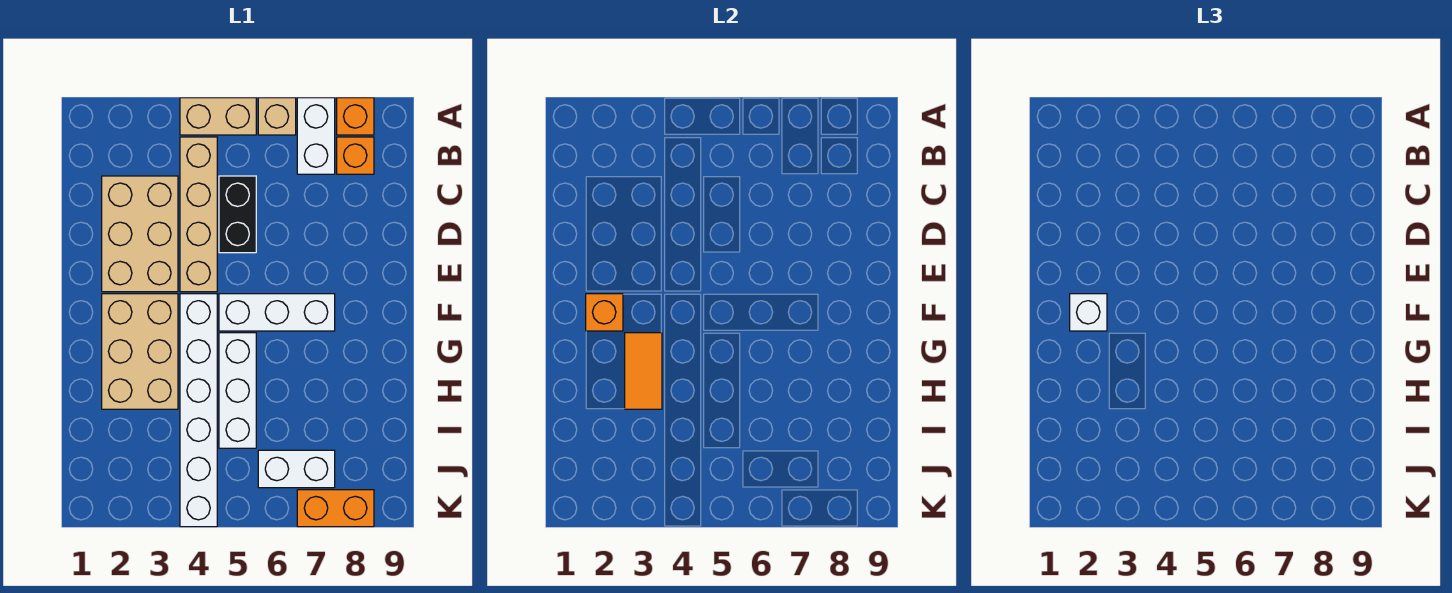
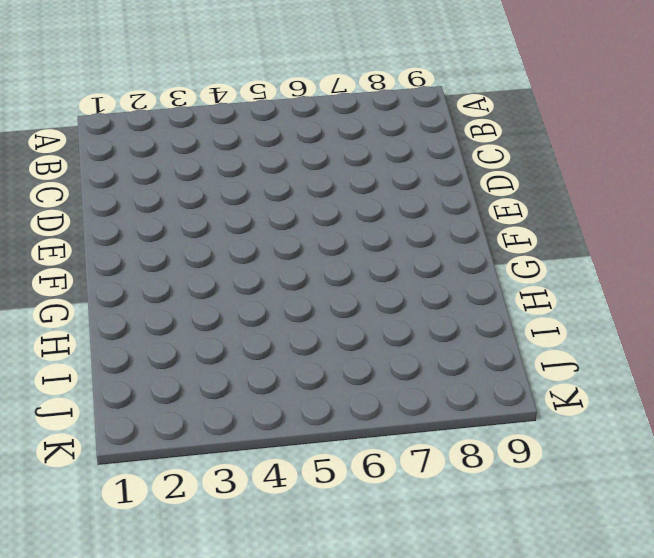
none -> tan 1x2 brick [180,98,256,135]
none -> tan 1x1 brick [258,98,296,135]
none -> white 1x2 brick [297,98,335,174]

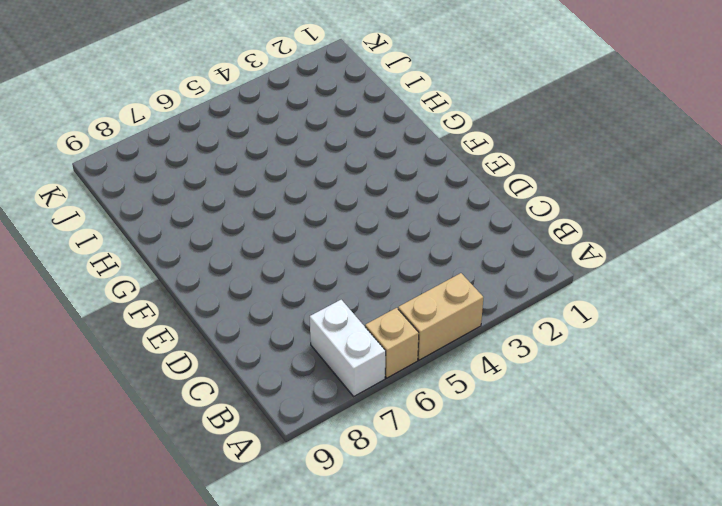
none -> orange 1x1 brick [337,98,374,135]
none -> tan 1x4 brick [180,137,217,292]
none -> orange 1x1 brick [337,137,374,174]

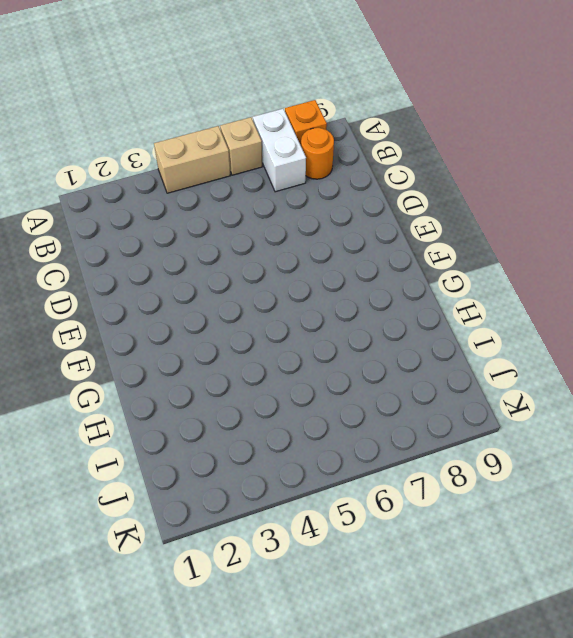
orange 1x1 round brick [301,128,334,179] -> orange 1x1 brick [337,137,374,174]
none -> tan 1x4 brick [180,137,217,292]
none -> tan 2x3 brick [102,176,178,292]
none -> black 1x2 brick [219,176,256,253]

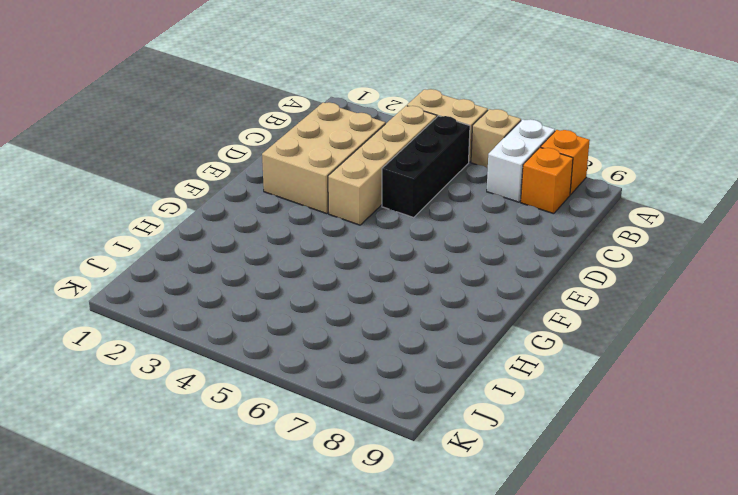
black 1x3 brick [382,116,470,217] -> black 1x2 brick [219,176,256,253]
none -> tan 2x3 brick [102,294,178,409]
none -> white 1x6 brick [180,294,217,527]
none -> white 1x3 brick [219,294,335,331]

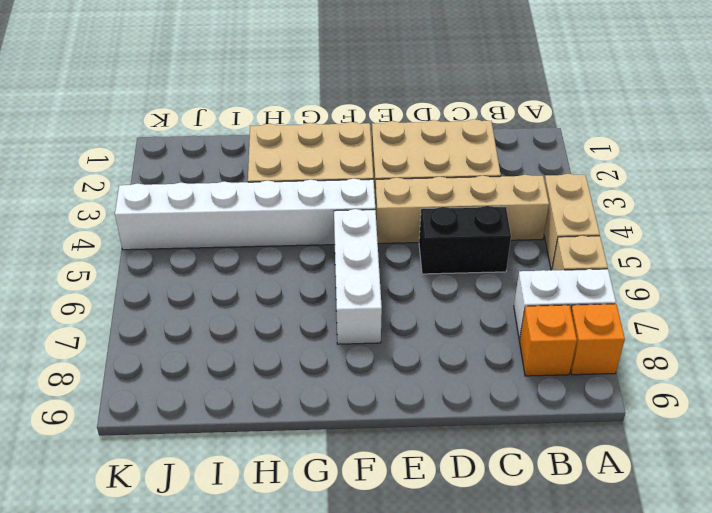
none -> white 1x3 brick [219,333,256,448]
none -> white 1x2 brick [258,450,335,488]
none -> orange 1x2 brick [297,490,374,527]

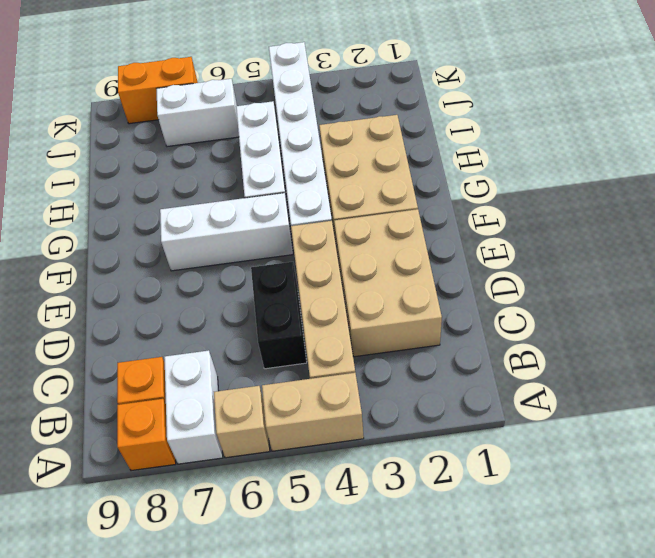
none -> orange 1x1 brick [586,294,623,331]
none -> orange 1x2 tile [625,333,662,409]
none -> white 1x1 brick [1070,294,1107,331]

